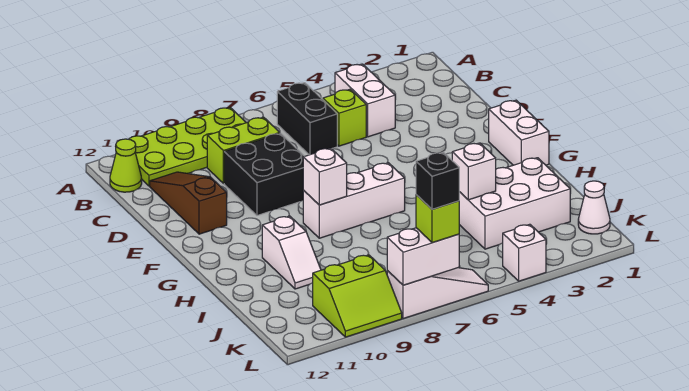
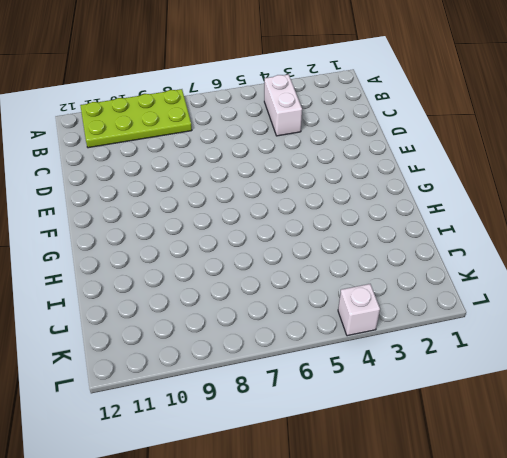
none -> black 1x2 brick [277,83,337,155]
none -> lime 1x1 cone [110,139,142,192]
none -> lime 1x1 brick [323,89,366,146]

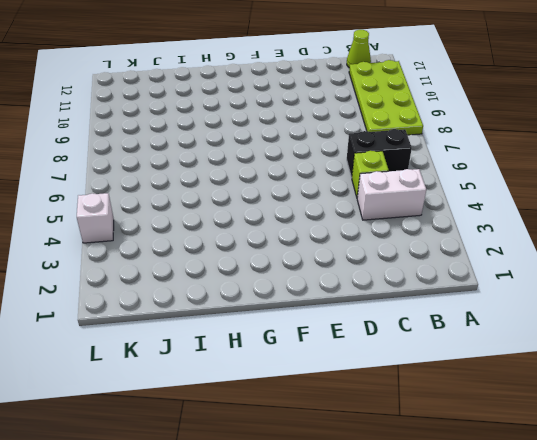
none -> lime 1x2 brick [207,117,280,183]
none -> brown 1x3 slope [150,172,227,234]
none -> black 2x2 brick [224,133,305,215]

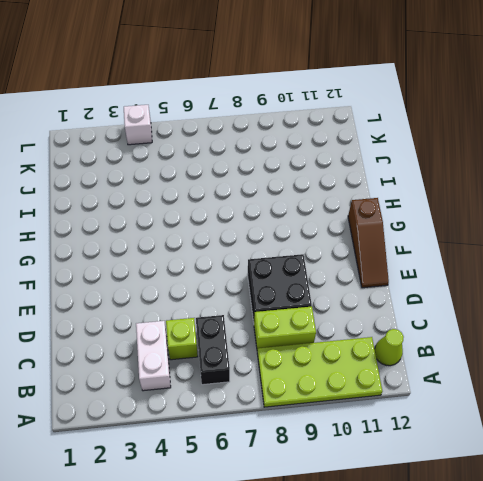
brown 1x3 slope [348,198,389,288] -> brown 1x3 slope moved to [150,172,227,234]
none -> white 1x2 brick [489,100,549,165]
none -> white 1x3 brick [303,163,405,238]
none -> white 1x2 slope [262,216,321,289]

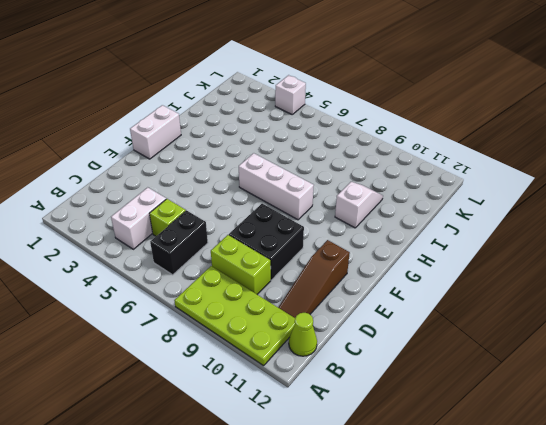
none -> white 2x3 brick [459,158,570,249]
none -> white 1x1 cone [578,181,610,234]
none -> lime 2x2 slope [313,255,402,337]

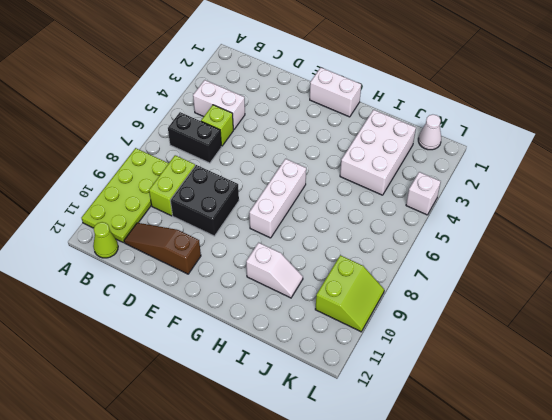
none -> white 1x3 slope [387,268,488,319]
none -> white 1x1 brick [303,148,347,205]
none -> white 1x1 brick [452,143,496,200]

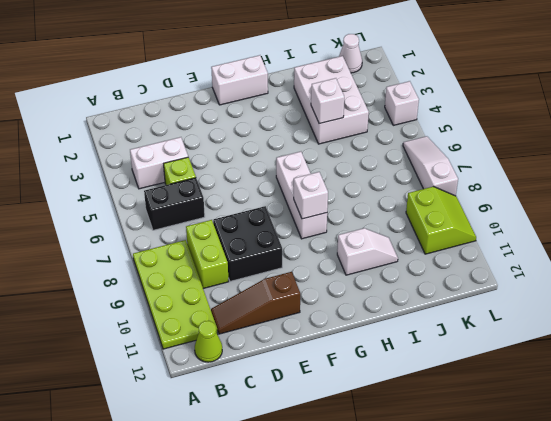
none -> white 1x2 brick [387,228,459,285]
none -> lime 1x1 brick [416,195,459,243]
none -> black 1x1 brick [416,152,459,209]

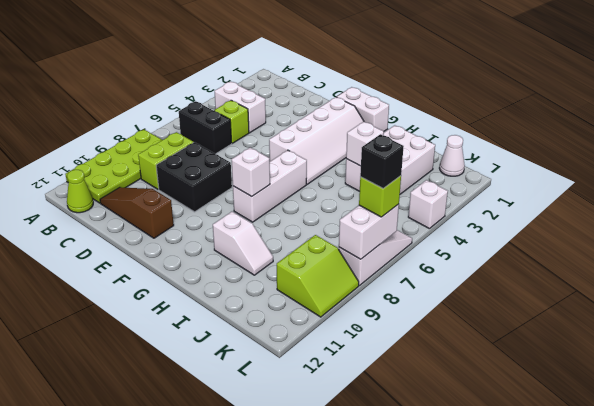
white 2x4 slope [269,97,364,184] -> none

